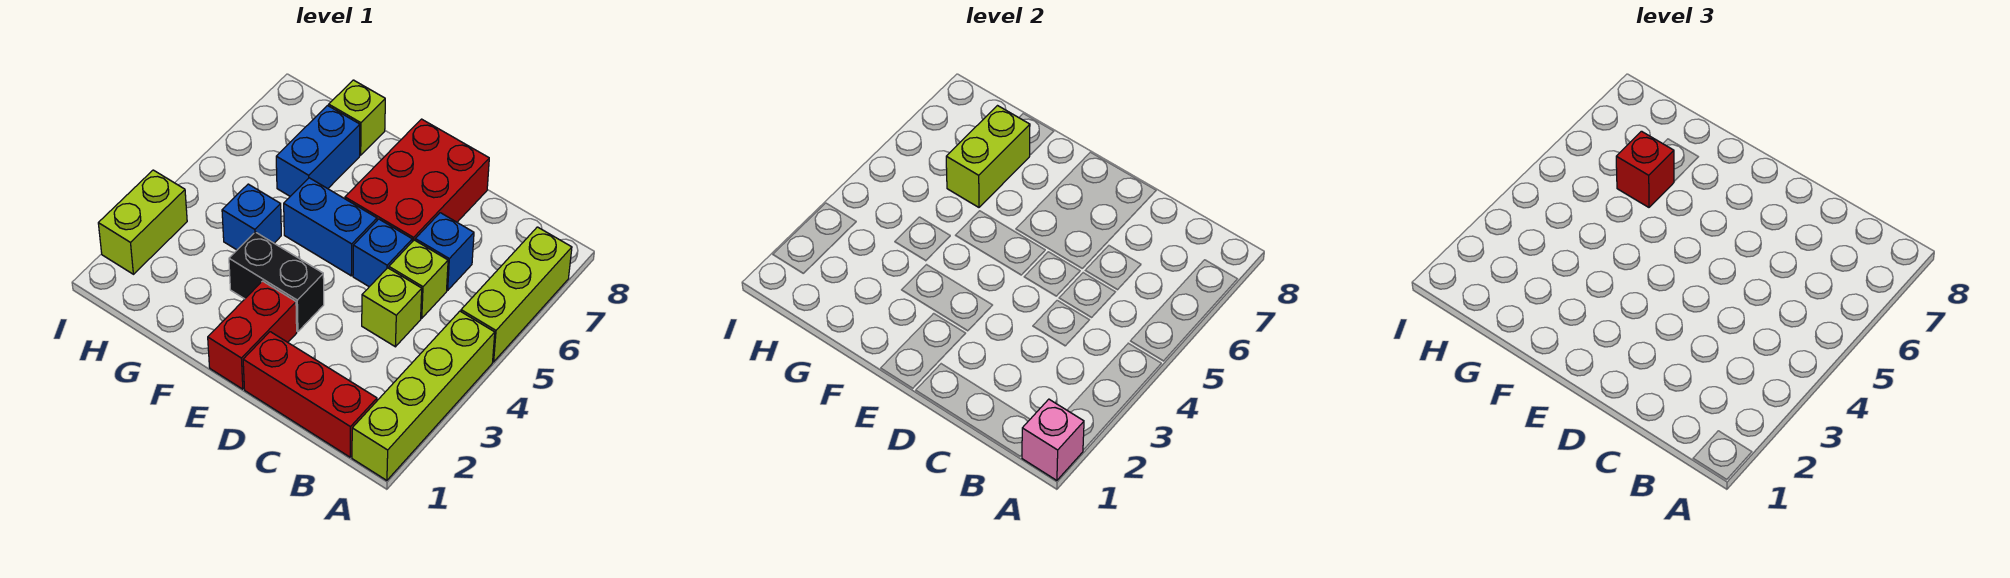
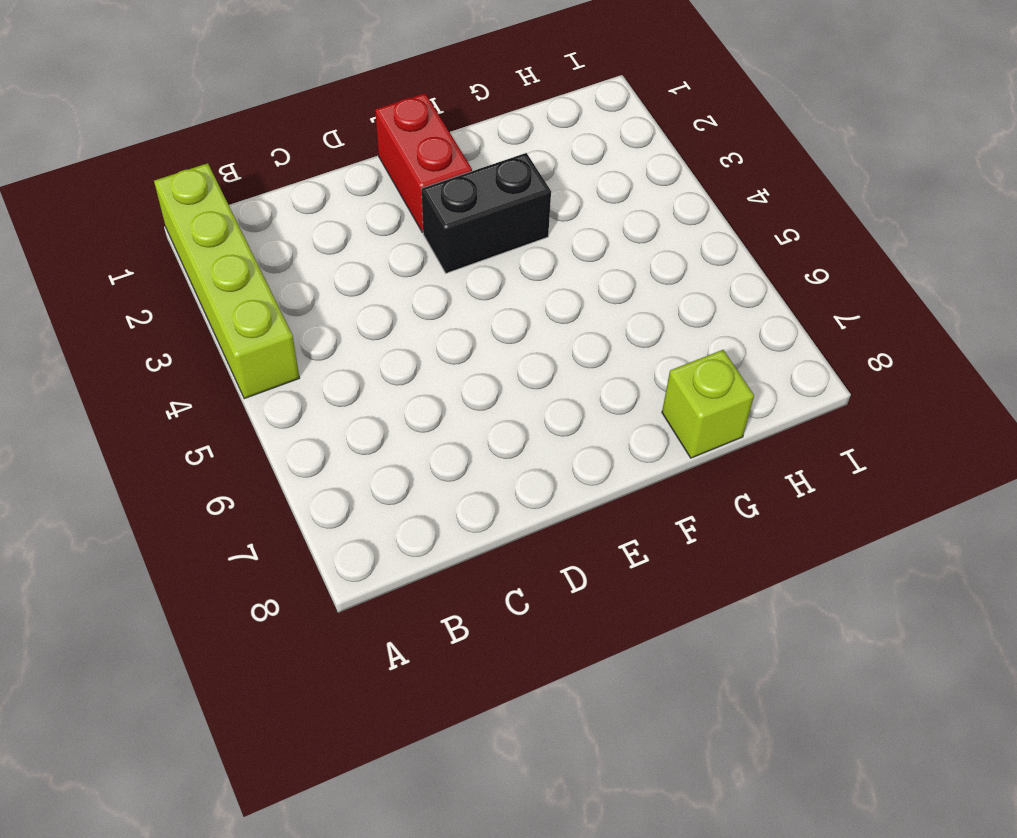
none -> lime 1x3 brick [461,227,572,362]
none -> red 1x3 brick [243,332,377,457]
none -> lime 1x1 brick [362,268,422,347]

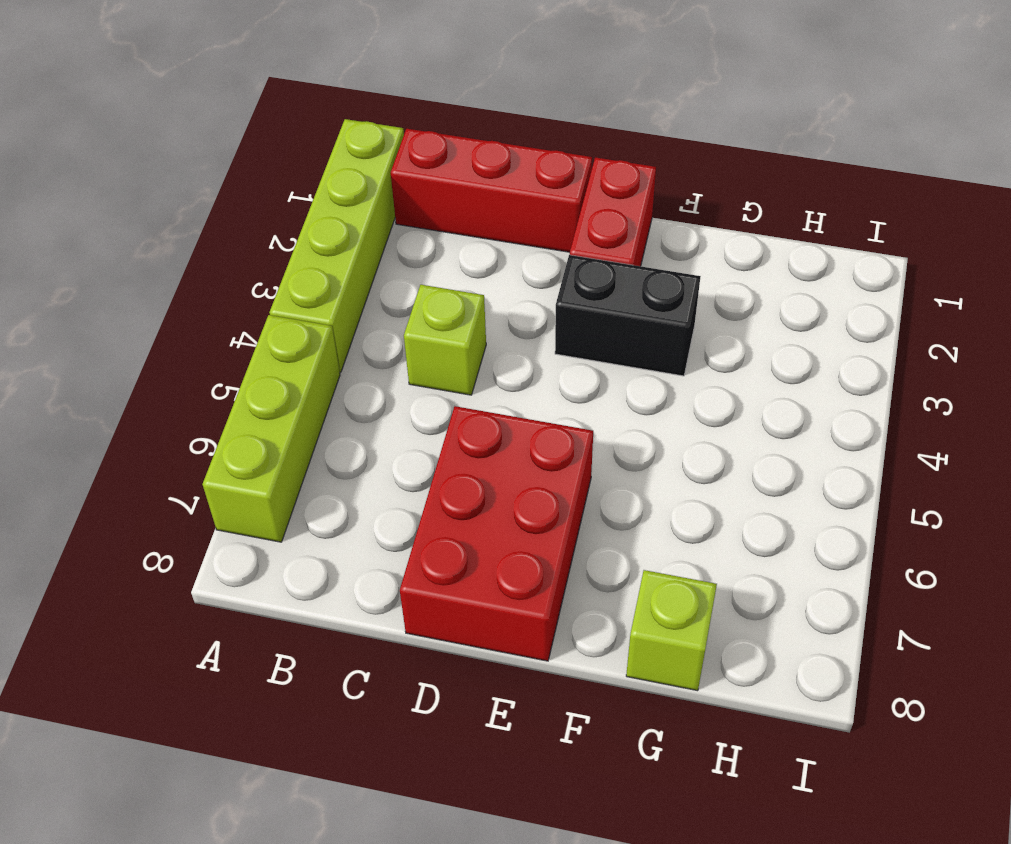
none -> lime 1x1 brick [389,240,448,318]
none -> blue 1x1 brick [415,213,474,290]
none -> blue 1x1 brick [353,219,412,287]

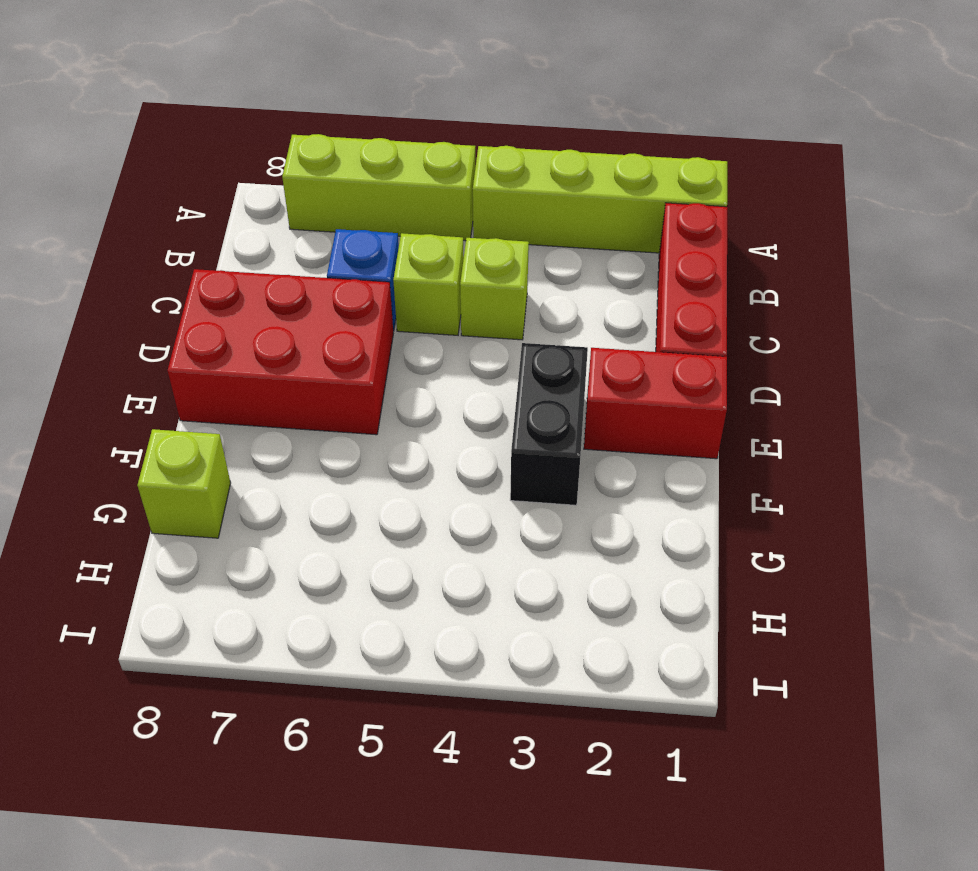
none -> blue 1x1 brick [353,219,412,287]
none -> blue 1x2 brick [284,178,377,276]
none -> blue 1x1 brick [222,184,281,250]

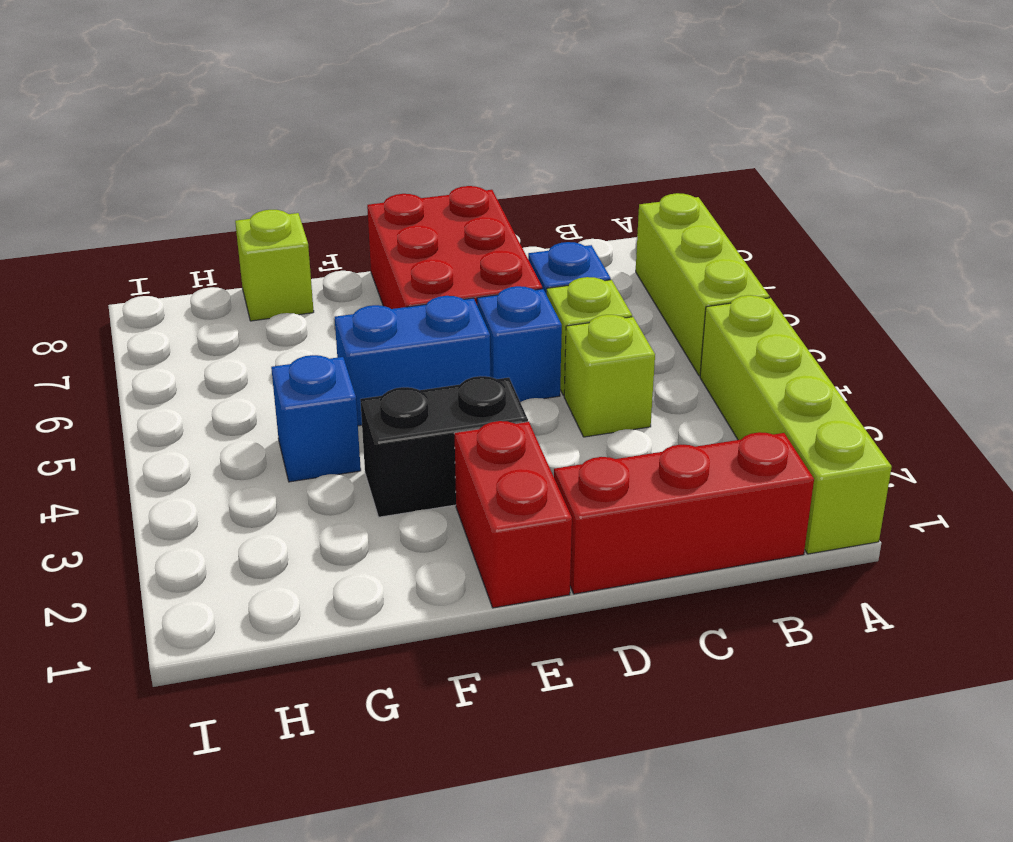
none -> blue 1x2 brick [276,106,360,196]
none -> lime 1x2 brick [98,170,187,274]
none -> pink 1x1 brick [1022,399,1084,480]

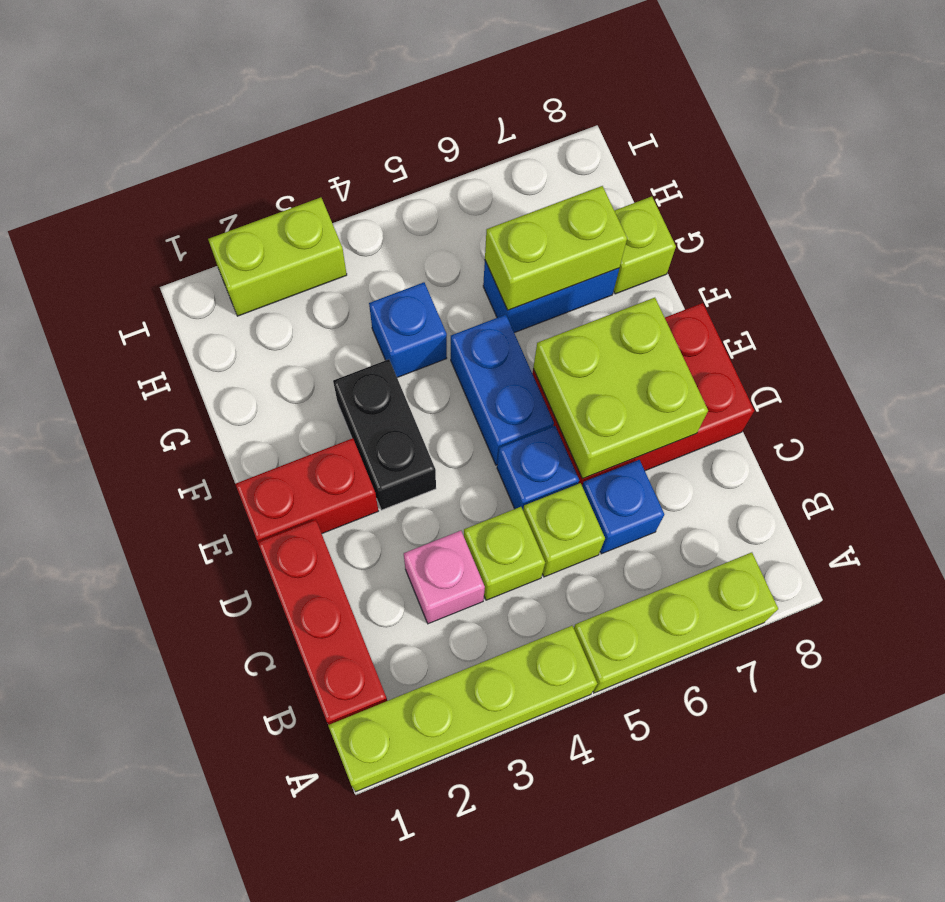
pink 1x1 brick [404,531,485,624] -> pink 1x1 brick moved to [1022,399,1084,480]
lime 2x2 brick [533,298,708,479] -> none
none -> red 1x1 brick [1616,131,1674,207]

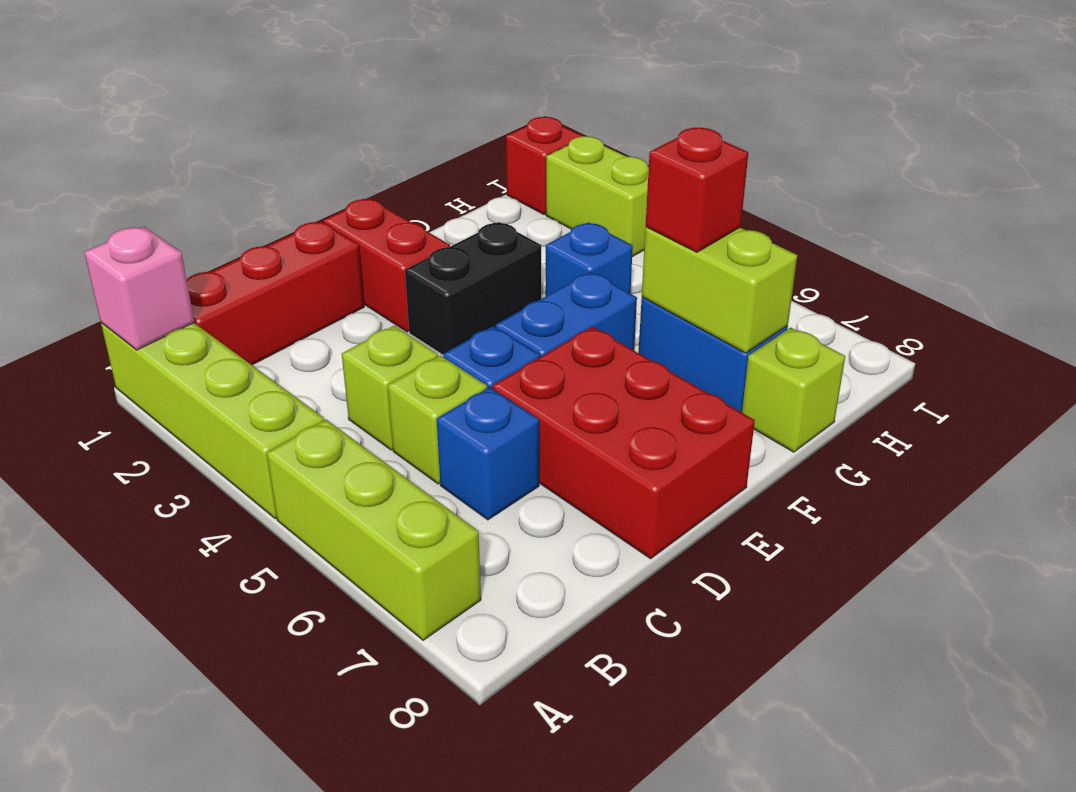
red 1x1 brick [506,117,582,214] -> none

